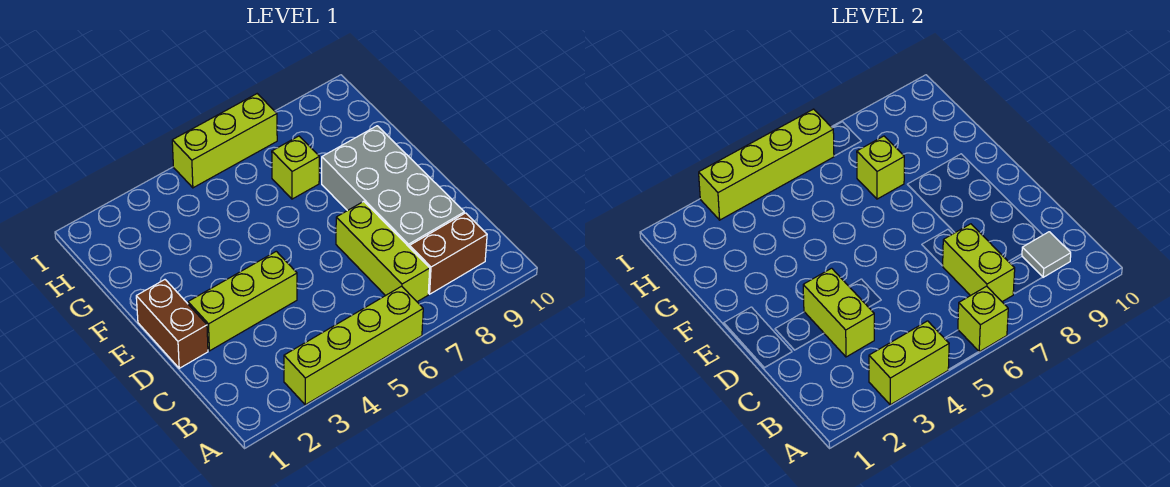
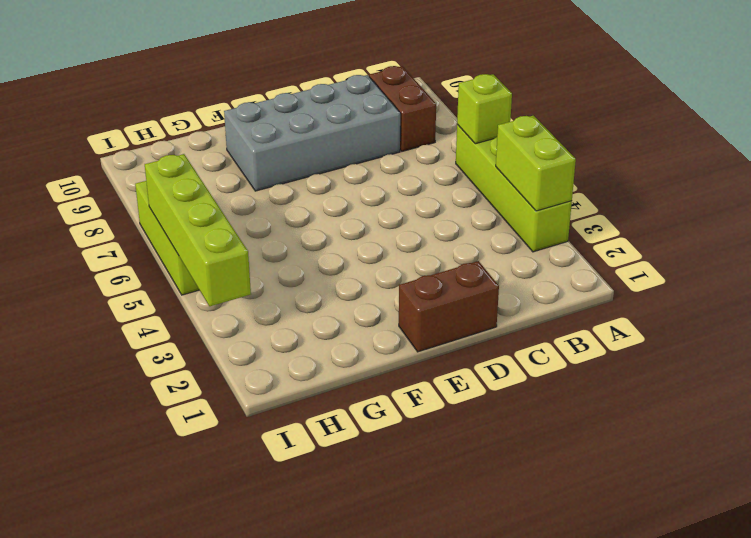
none -> lime 1x3 brick [336,201,430,302]
none -> lime 1x3 brick [188,251,297,351]
none -> lime 1x1 brick [272,136,319,199]

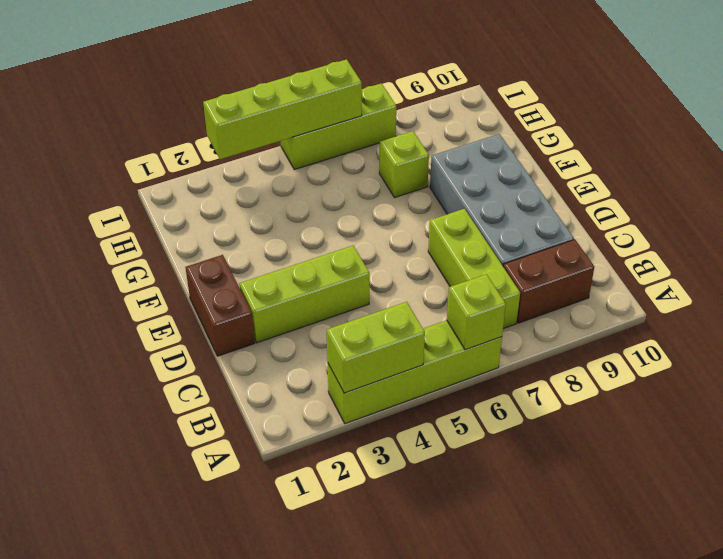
none -> lime 1x2 brick [943,224,1015,302]
none -> grey 1x1 tile [1022,232,1071,277]
none -> lime 1x2 brick [803,268,874,357]

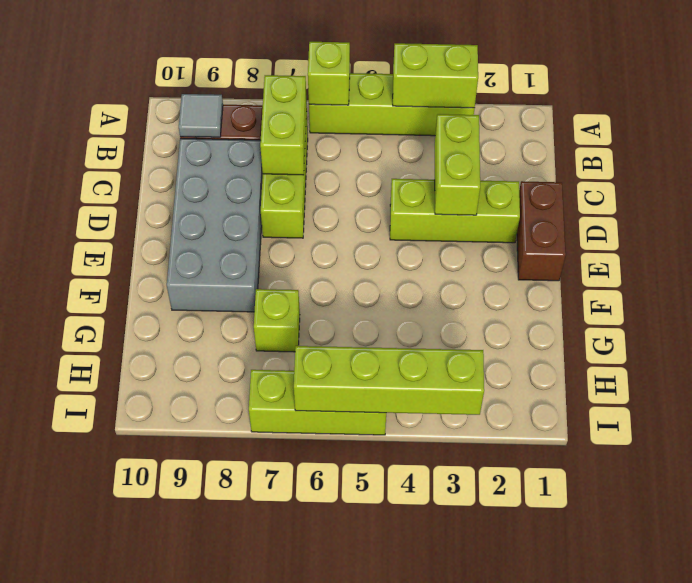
none -> lime 1x1 brick [857,136,904,199]

